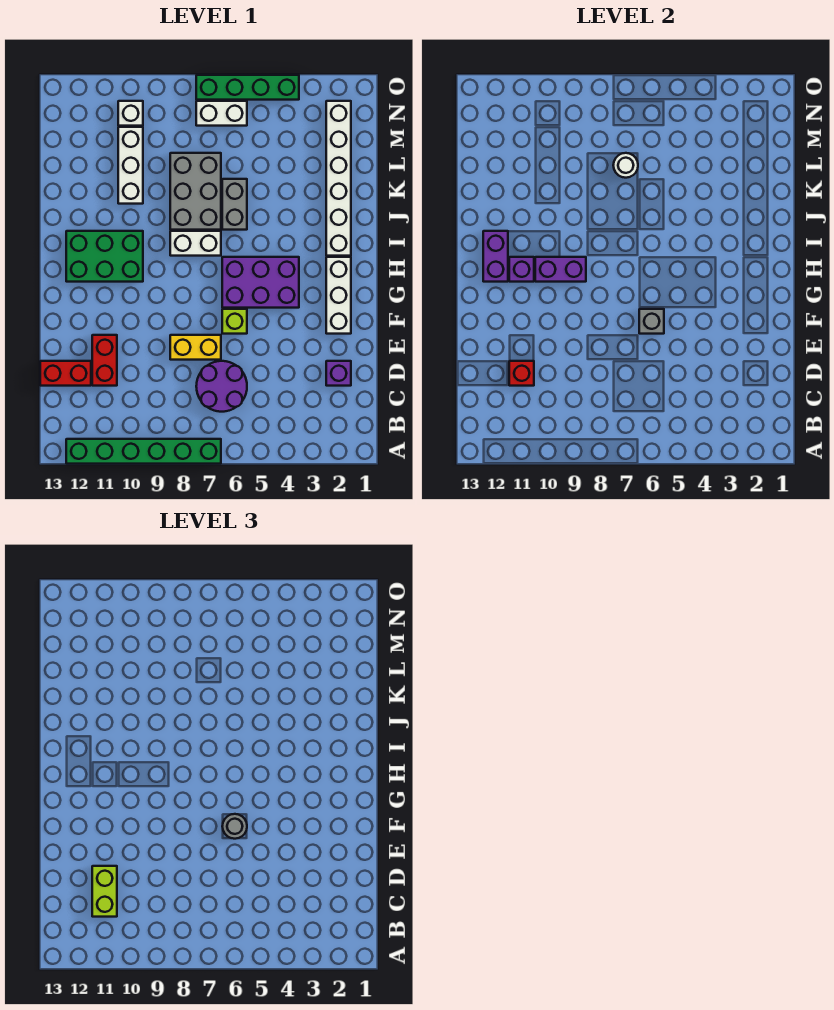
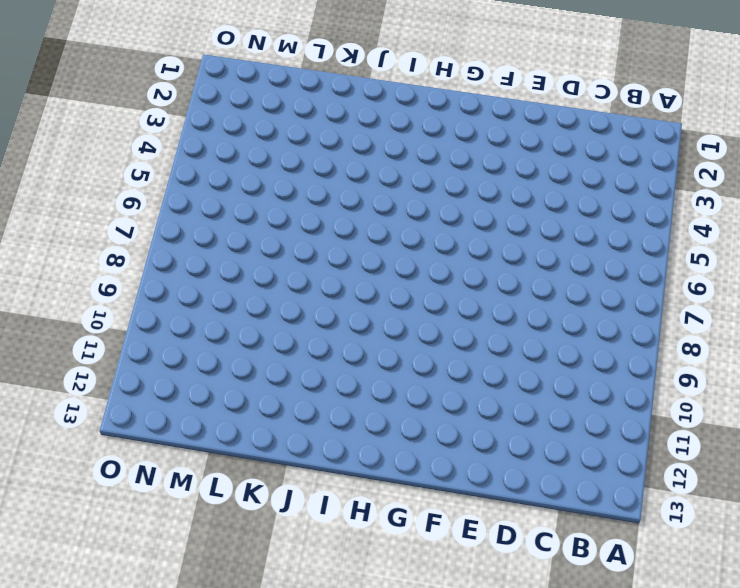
none -> green 1x6 brick [66,439,221,464]
none -> purple 2x2 round brick [196,361,247,412]
none -> purple 1x1 brick [326,361,351,386]

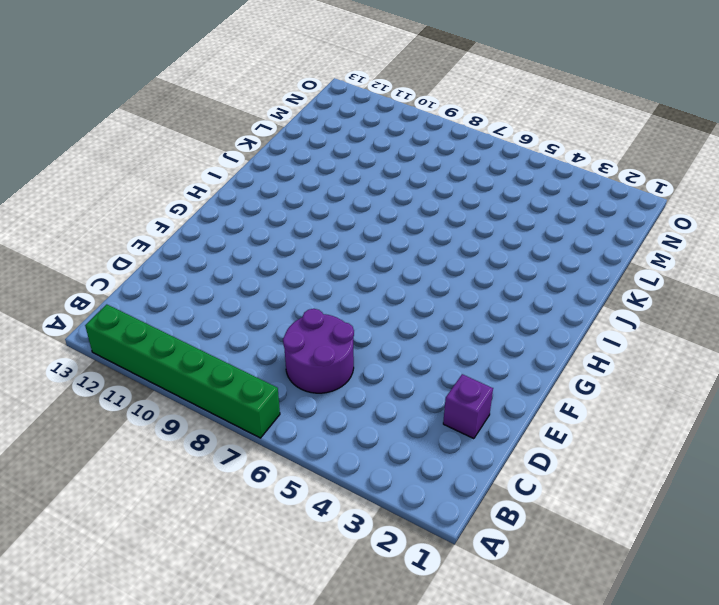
none -> red 1x2 brick [92,335,117,386]
none -> red 1x2 brick [40,361,91,386]
none -> yellow 1x2 brick [170,335,221,360]

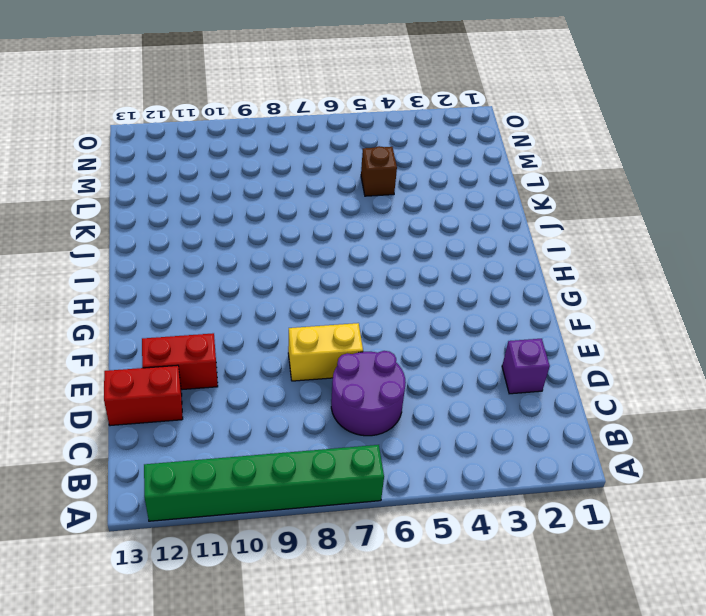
red 1x2 brick [142,333,218,390] -> red 1x2 brick turned to [92,335,117,386]
brown 1x1 brick [361,146,397,196] -> none
none -> white 1x3 brick [326,257,351,334]
none -> lime 1x1 brick [222,309,247,334]
none -> purple 2x3 brick [222,257,299,308]

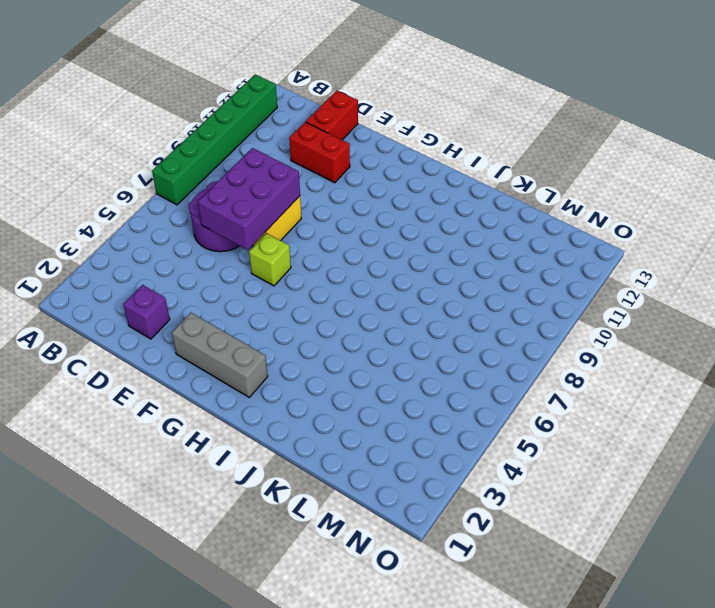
purple 2x3 brick [198,148,300,250] -> purple 2x3 brick moved to [222,257,299,308]
grey 1x3 brick [172,313,268,397] -> white 1x3 brick [326,257,351,334]
none -> green 2x3 brick [66,231,143,282]
none -> white 1x6 brick [326,101,351,256]
none -> white 1x2 brick [170,231,221,256]

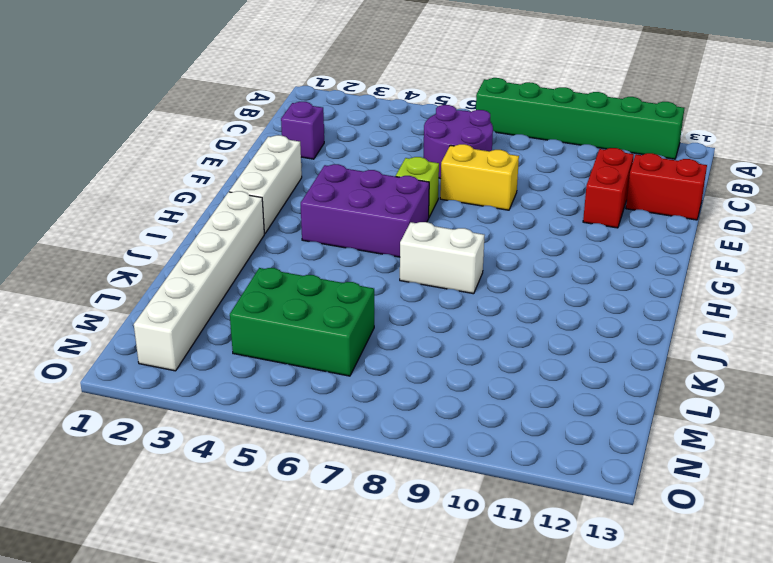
green 2x3 brick [230,268,374,376] -> green 2x3 brick moved to [66,231,143,282]
none -> grey 1x2 brick [222,179,247,230]
none -> grey 2x3 brick [170,153,221,230]
none -> white 1x3 brick [118,127,143,204]

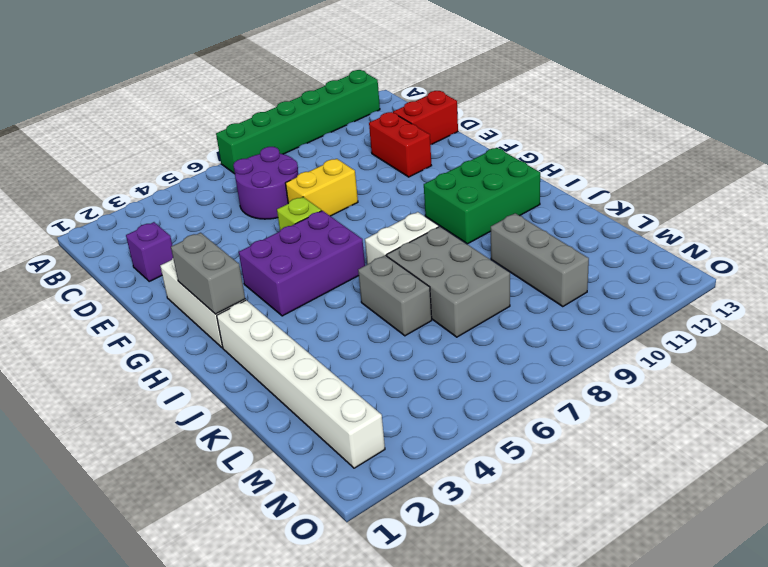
grey 1x2 brick [171,233,245,314] -> none
grey 1x3 brick [491,213,589,307] -> white 1x3 brick [118,127,143,204]
none -> white 1x2 brick [196,101,247,126]
none -> white 1x1 brick [118,101,143,126]
none -> green 1x4 brick [196,75,299,100]

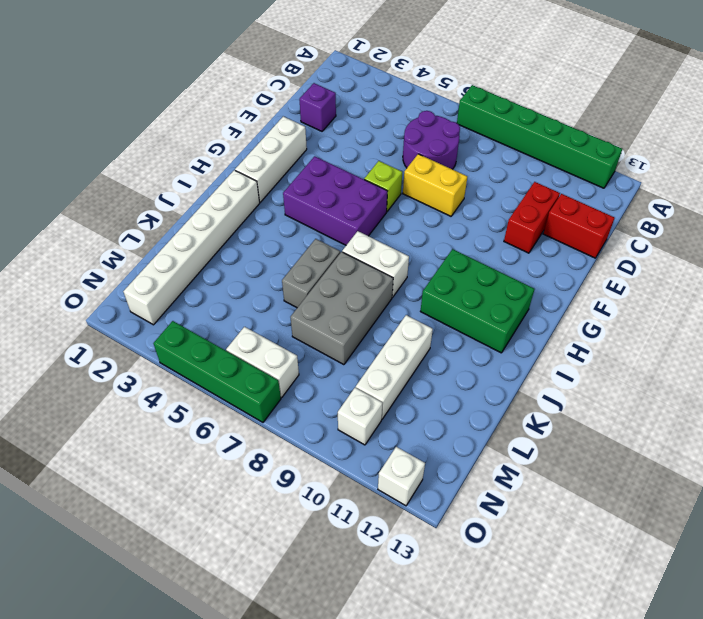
white 1x1 brick [378,447,425,506] -> none
none -> red 1x1 brick [509,361,534,386]
none -> grey 1x1 brick [639,309,664,334]
none -> purple 1x2 brick [535,257,586,282]

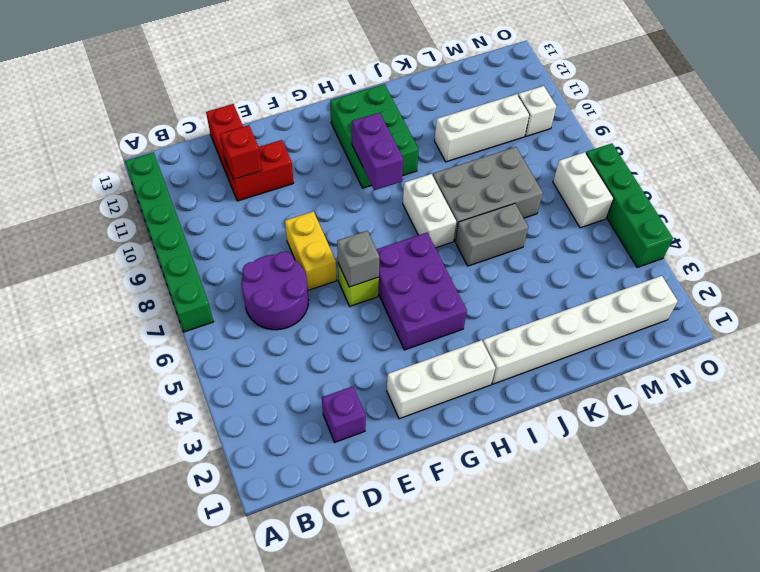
none -> purple 1x1 brick [509,257,534,282]
none -> purple 1x2 brick [483,231,508,282]
none -> white 1x1 round brick [613,153,638,178]

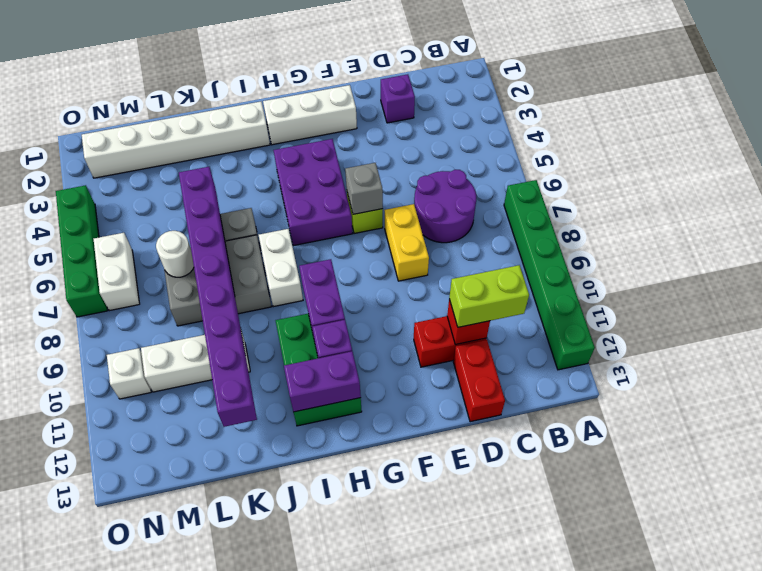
purple 1x8 brick [179,167,257,427] -> none
none -> grey 1x1 round brick [222,814,247,839]

